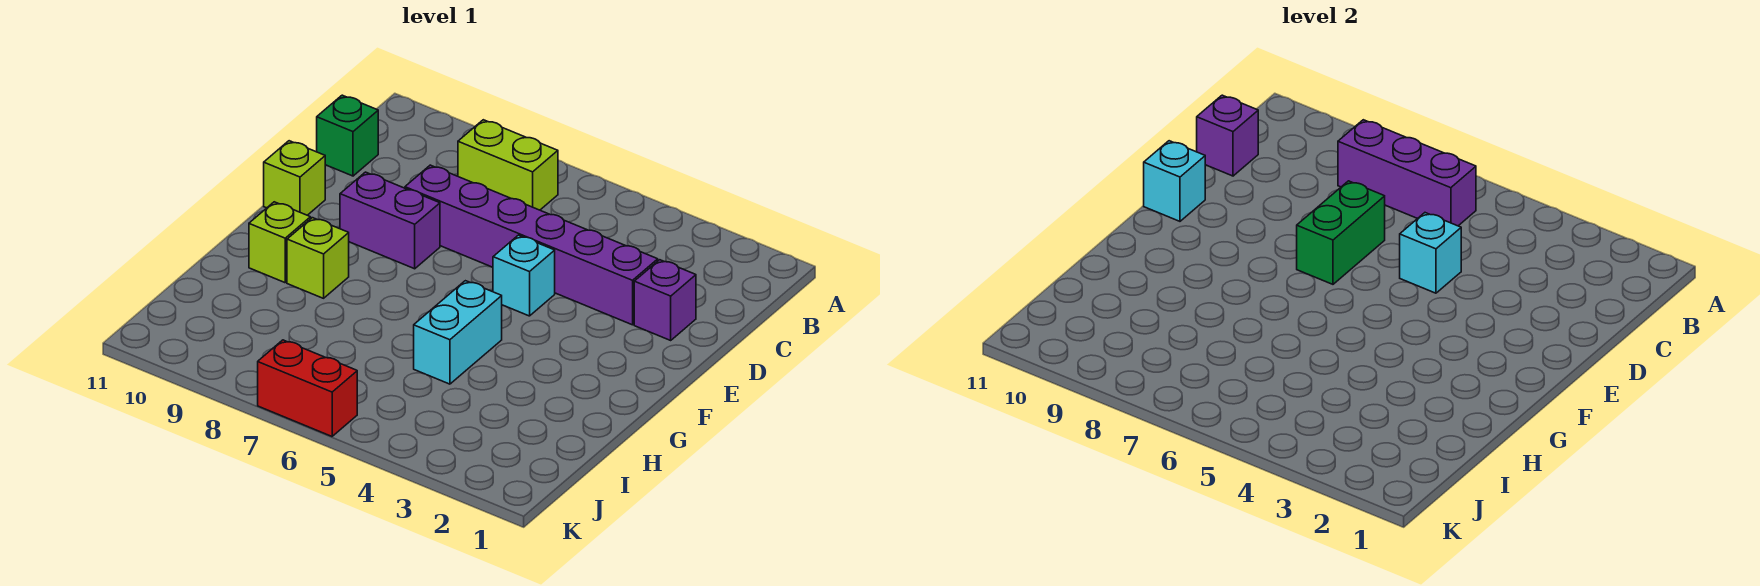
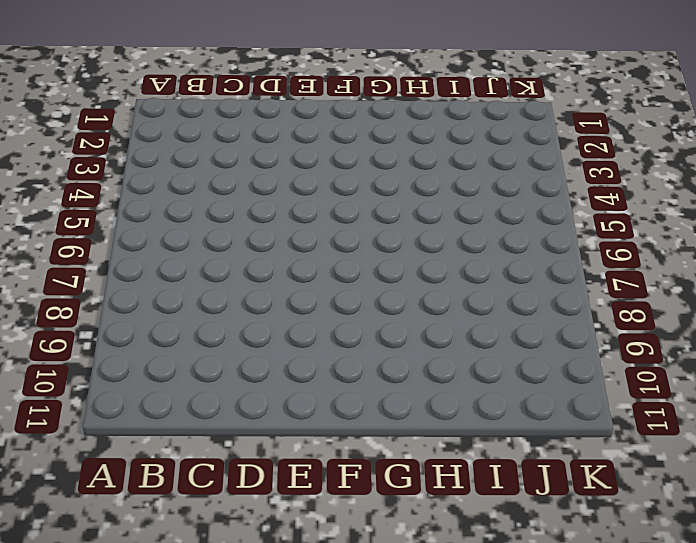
none -> lime 1x2 brick [458,120,558,210]
none -> green 1x1 brick [317,95,378,176]
none -> purple 1x1 brick [634,260,696,340]

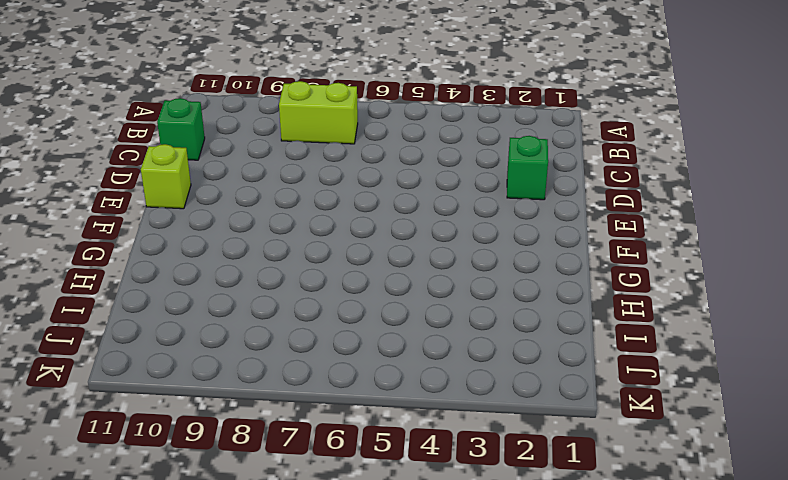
green 1x1 brick [507,136,548,200] -> purple 1x1 brick [634,260,696,340]
none -> purple 1x6 brick [405,165,658,325]
none -> cyan 1x1 brick [493,235,555,316]
none -> purple 1x2 brick [340,172,440,269]

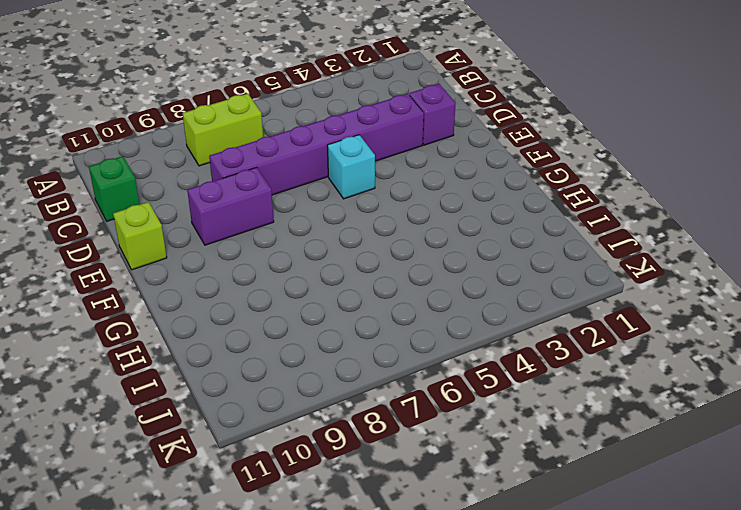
none -> cyan 1x2 brick [414,281,502,384]
none -> lime 1x1 brick [287,218,349,298]
none -> lime 1x1 brick [249,202,311,283]

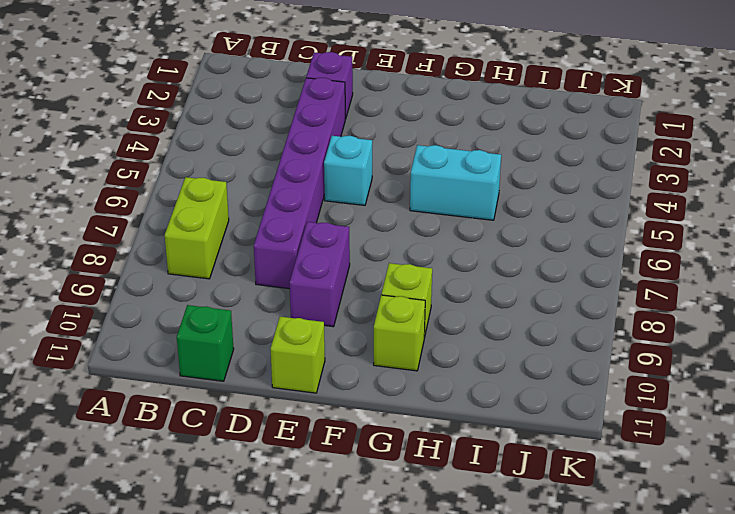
none -> red 1x2 brick [258,340,357,436]
none -> purple 1x3 brick [1338,120,1476,226]
none -> purple 1x1 brick [1197,95,1258,176]

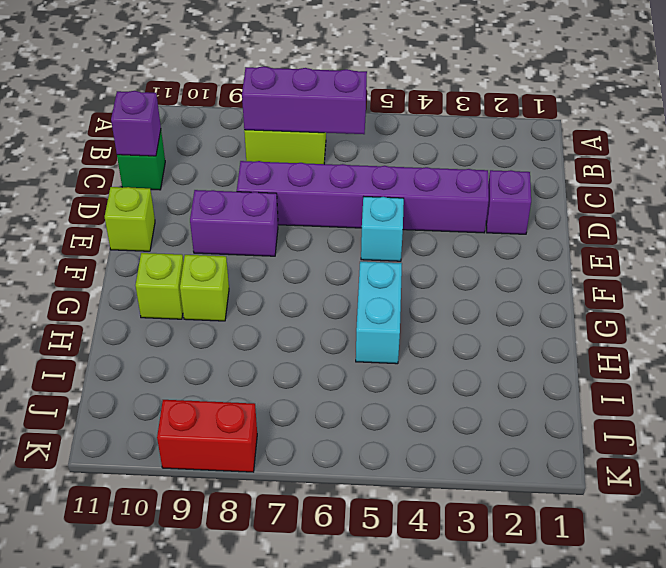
red 1x2 brick [157,400,257,472] -> red 1x2 brick moved to [258,340,357,436]
none -> cyan 1x1 brick [1400,213,1461,293]
none -> green 1x2 brick [1297,181,1385,284]
none -> cyan 1x1 brick [1144,141,1205,221]

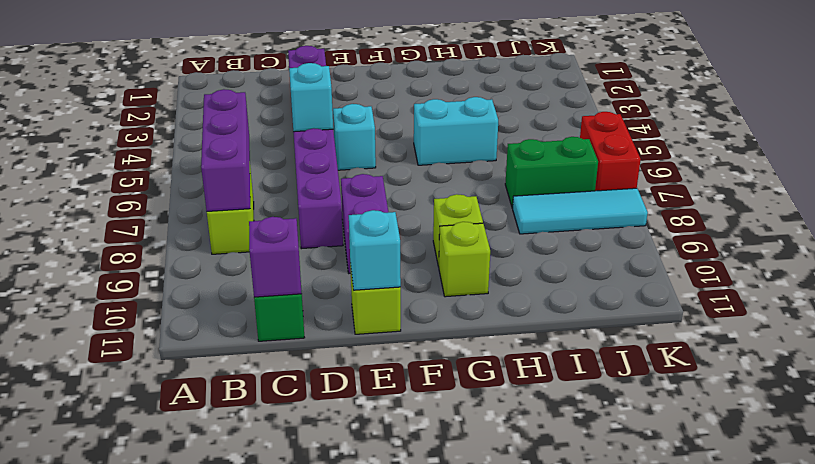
green 1x2 brick [505,137,598,208] -> green 1x2 brick moved to [1297,181,1385,284]
cyan 1x3 tile [513,188,648,234] -> none

